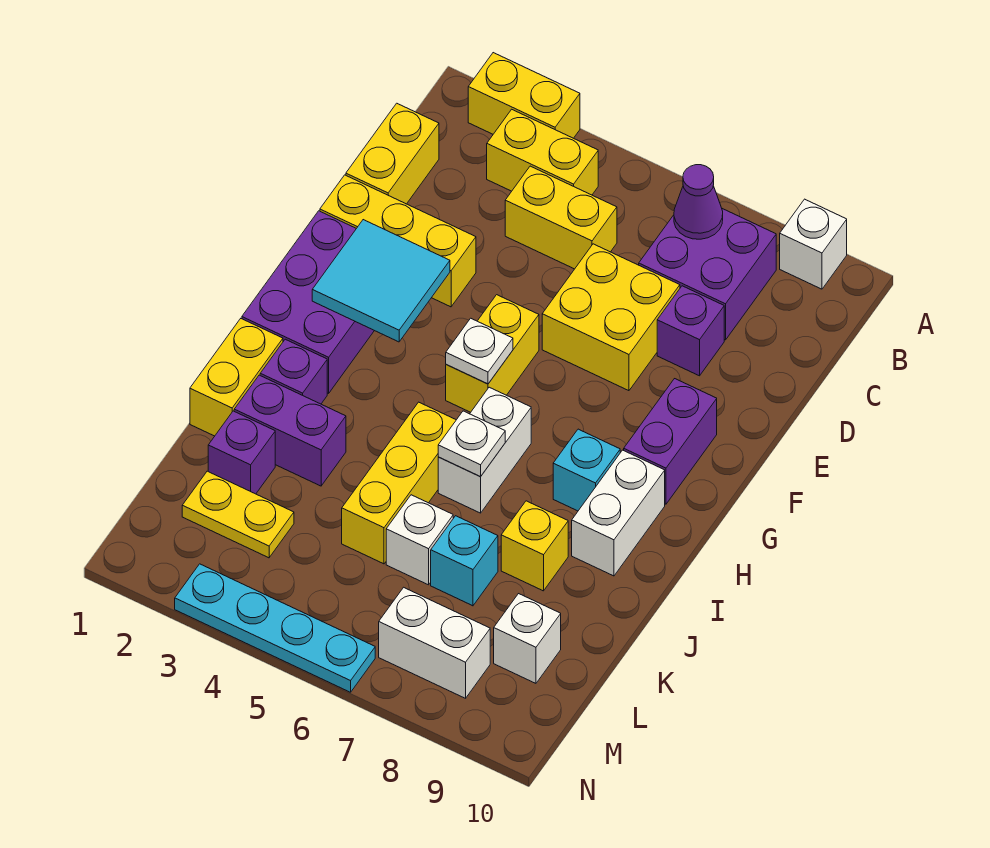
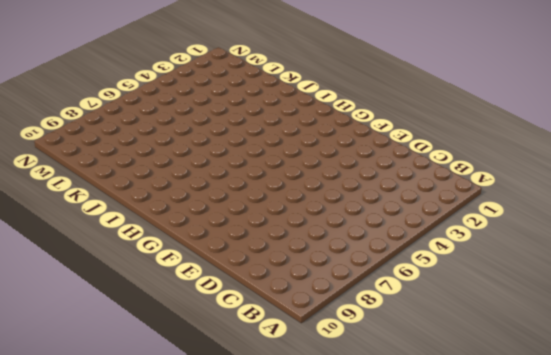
none -> yellow 1x2 brick [468,53,580,138]
none -> white 1x1 brick [780,199,847,289]
none -> yellow 1x2 brick [487,109,598,195]
none -> purple 2x2 brick [639,209,776,340]

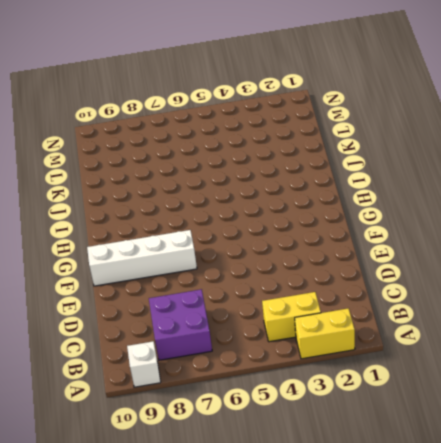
white 1x4 brick [87,230,197,286] -> purple 1x2 brick [624,379,717,504]
none -> yellow 1x2 brick [346,103,439,204]
none -> yellow 1x2 brick [505,166,617,269]
none -> yellow 2x2 brick [542,244,680,391]
none -> purple 1x1 brick [657,286,724,376]

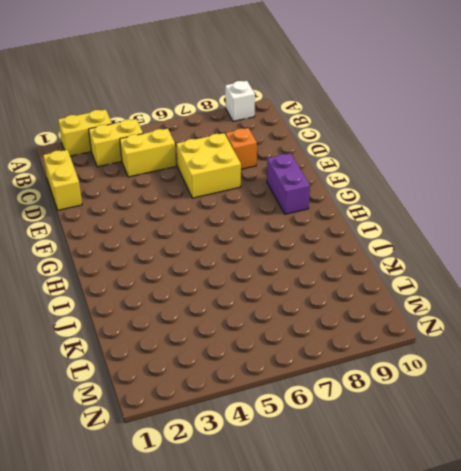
orange 1x1 brick [226,128,257,169] -> purple 1x1 brick [657,286,724,376]
none -> purple 2x2 brick [639,209,776,340]
none -> yellow 1x3 brick [320,175,476,307]
none -> purple 2x3 brick [242,211,374,393]
none -> yellow 1x2 brick [446,295,539,412]

